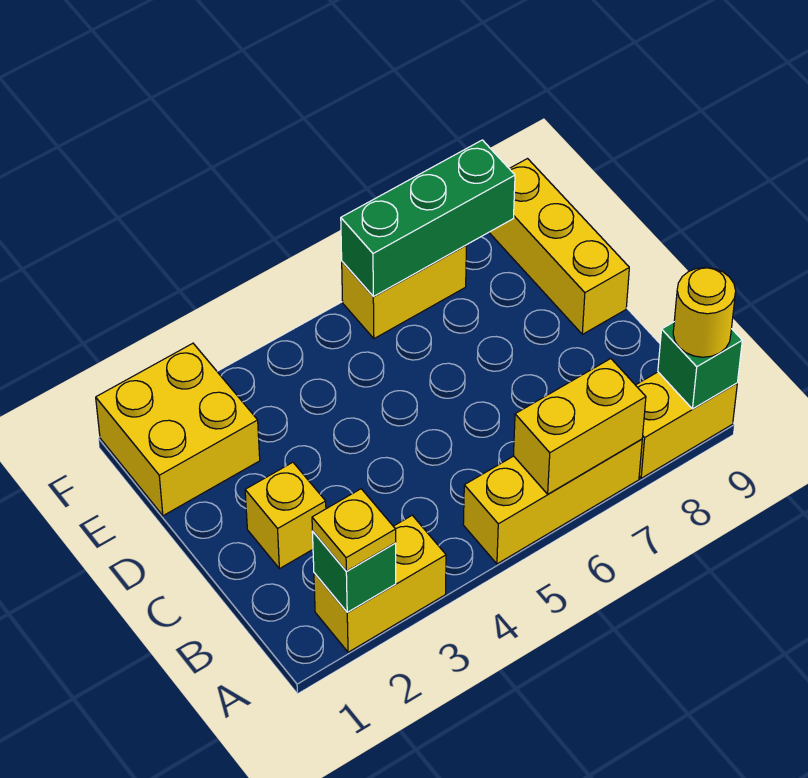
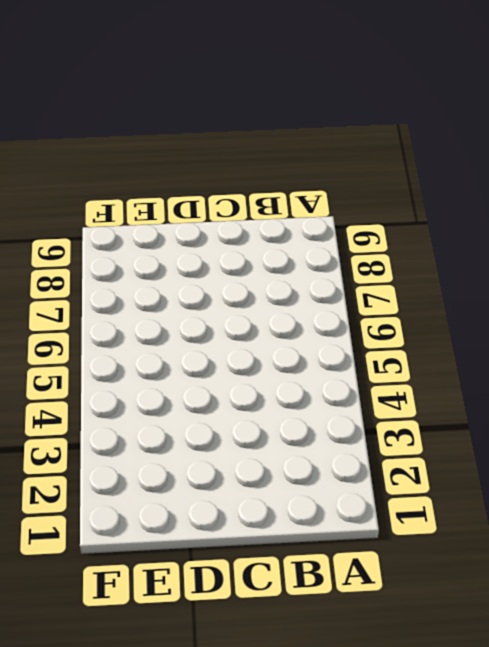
none -> yellow 1x2 brick [314,515,446,652]
none -> yellow 1x3 brick [463,439,642,564]
none -> yellow 1x2 brick [636,372,737,478]

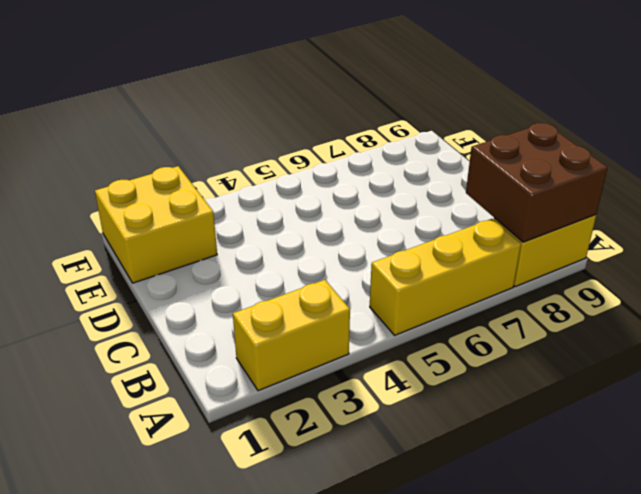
brown 2x2 brick [466,123,608,242] -> green 1x1 brick [658,322,742,409]
none -> yellow 1x1 brick [245,462,326,569]
none -> yellow 1x3 brick [489,159,629,334]
none -> yellow 1x2 brick [342,246,466,339]

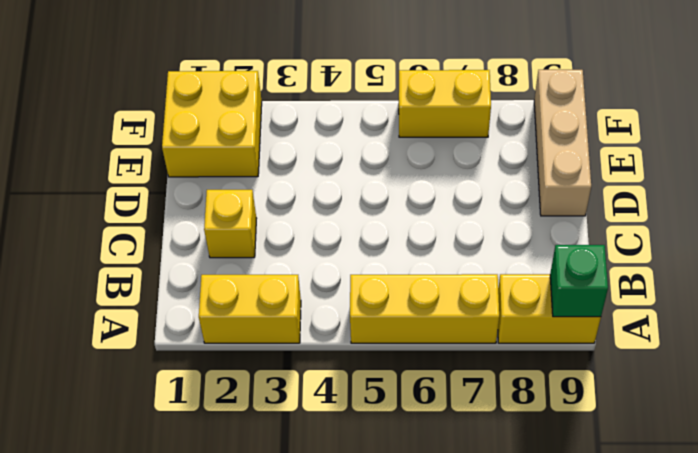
tan 1x3 brick [534,70,591,216] -> yellow 1x3 brick [489,159,629,334]
none -> green 1x1 brick [312,531,396,612]
none -> yellow 1x2 brick [513,359,646,494]
none -> green 1x3 brick [341,140,515,296]

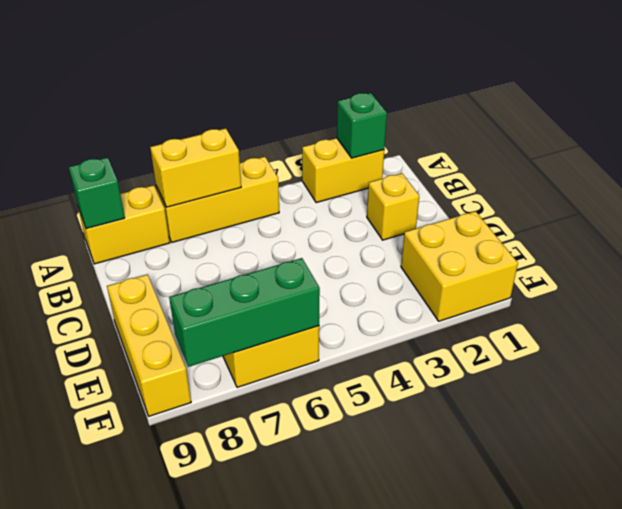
none -> yellow 1x1 plate [312,489,396,571]
none -> yellow 1x1 round brick [673,267,736,357]

